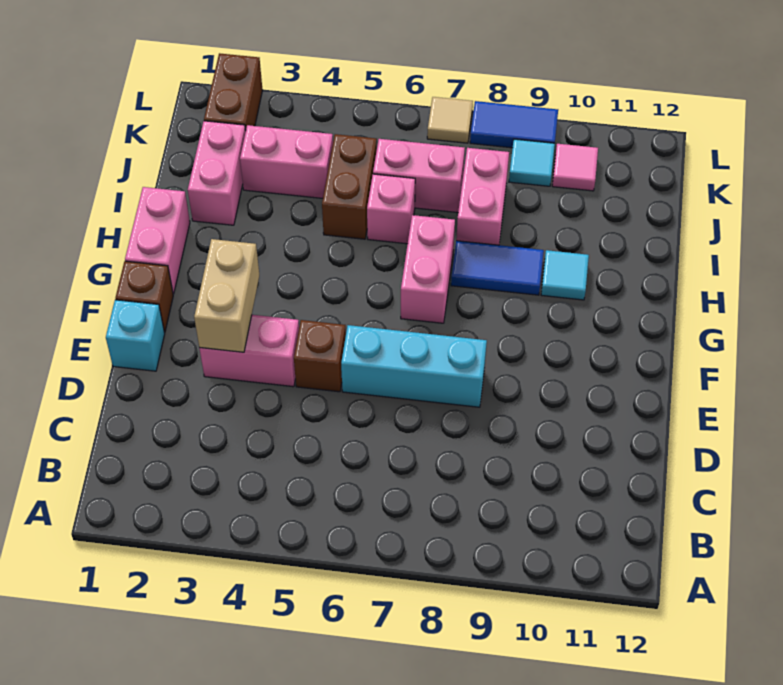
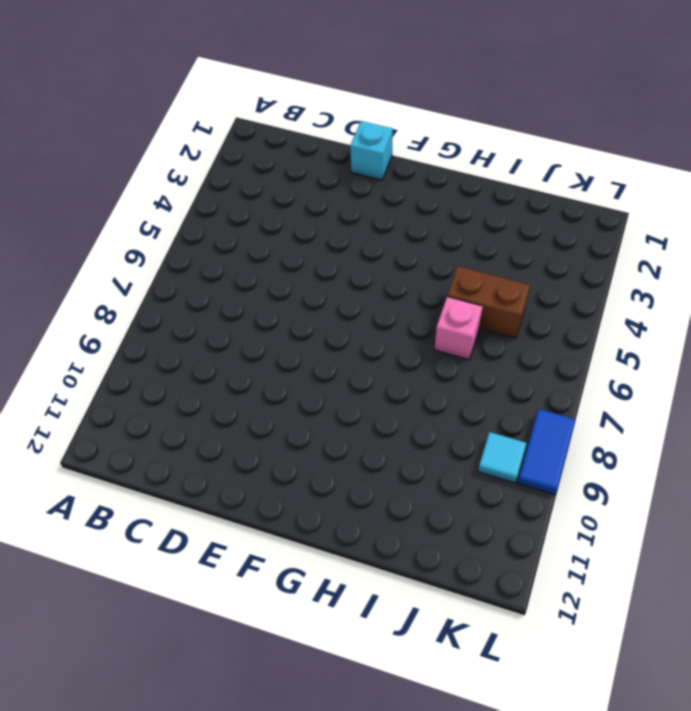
none -> pink 1x2 brick [199,315,299,387]
none -> brown 1x1 brick [294,320,346,392]
none -> cyan 1x3 brick [341,325,487,407]

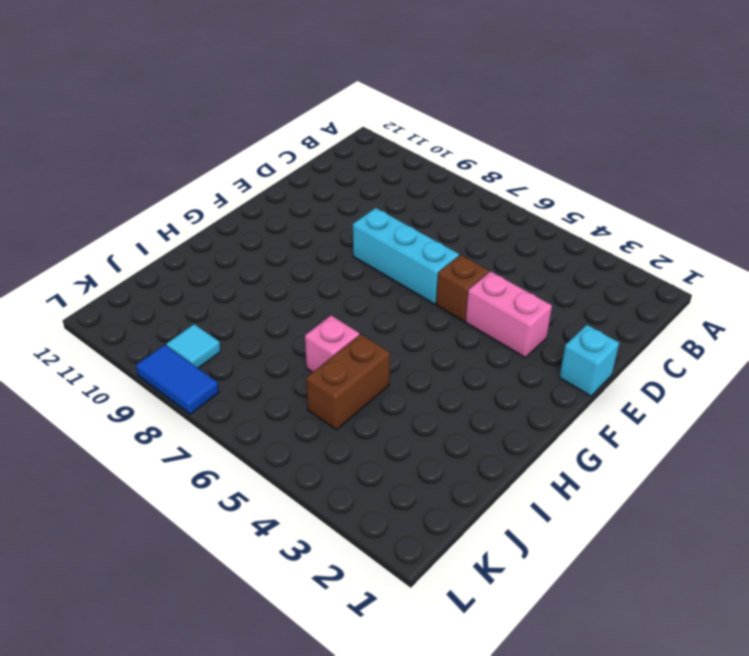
none -> brown 1x1 brick [115,261,173,332]
none -> pink 1x2 brick [125,187,190,294]
none -> pink 1x2 brick [401,215,455,323]

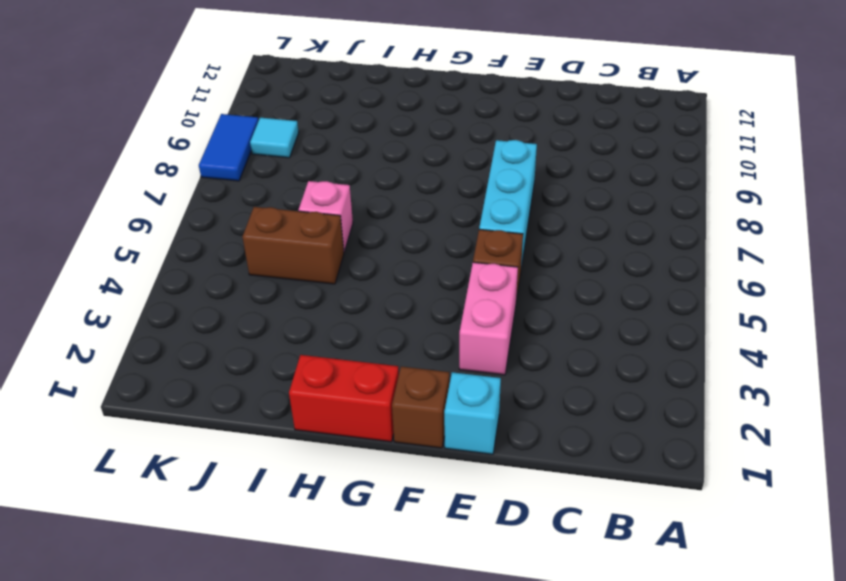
red 1x2 brick [289,355,399,442] -> pink 1x2 brick [125,187,190,294]
none -> pink 1x2 brick [401,215,455,323]
none -> blue 1x2 tile [451,241,544,295]
none -> cyan 1x1 tile [541,250,589,300]

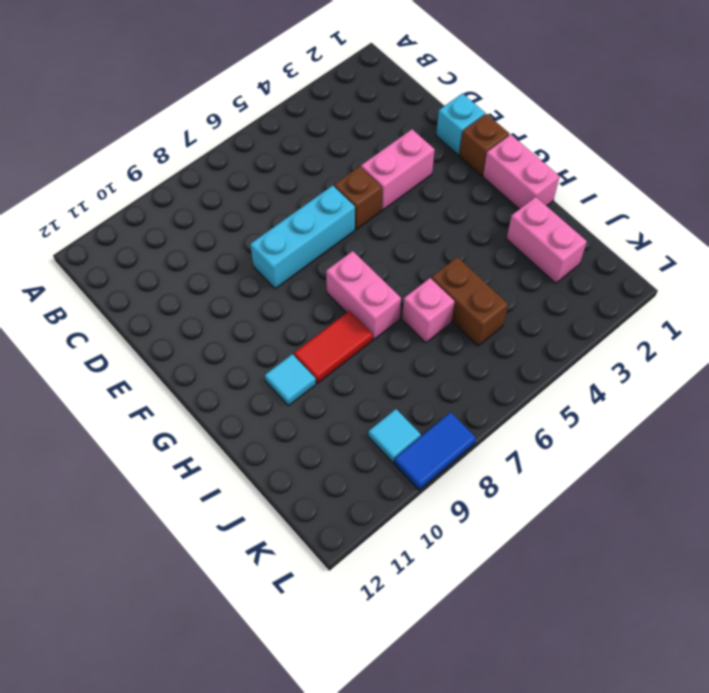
red 1x2 tile [294,311,373,383] -> blue 1x2 tile [451,241,544,295]
none -> pink 1x2 brick [456,148,509,245]
none -> pink 1x2 brick [240,125,333,198]
none -> pink 1x2 brick [373,139,465,213]

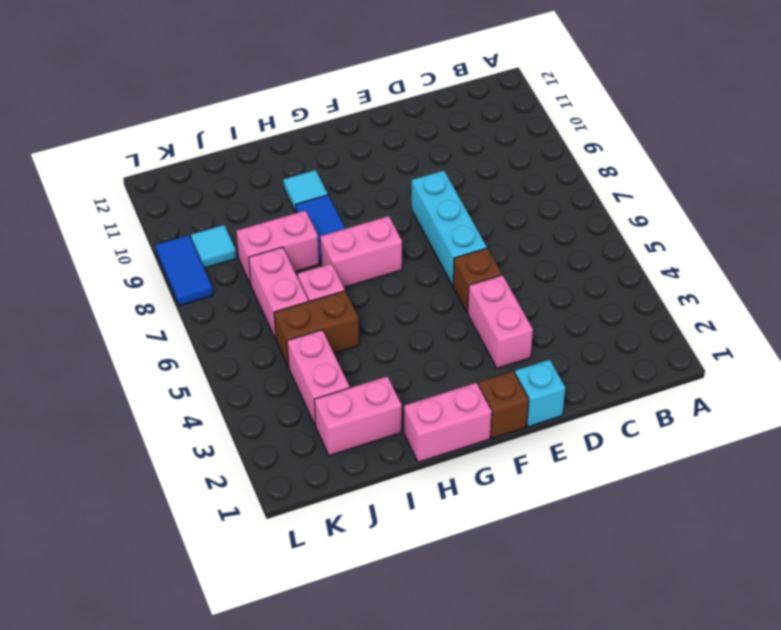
none -> brown 1x2 brick [204,53,263,130]
none -> pink 1x1 tile [552,144,598,191]
none -> tan 1x1 tile [427,97,473,143]

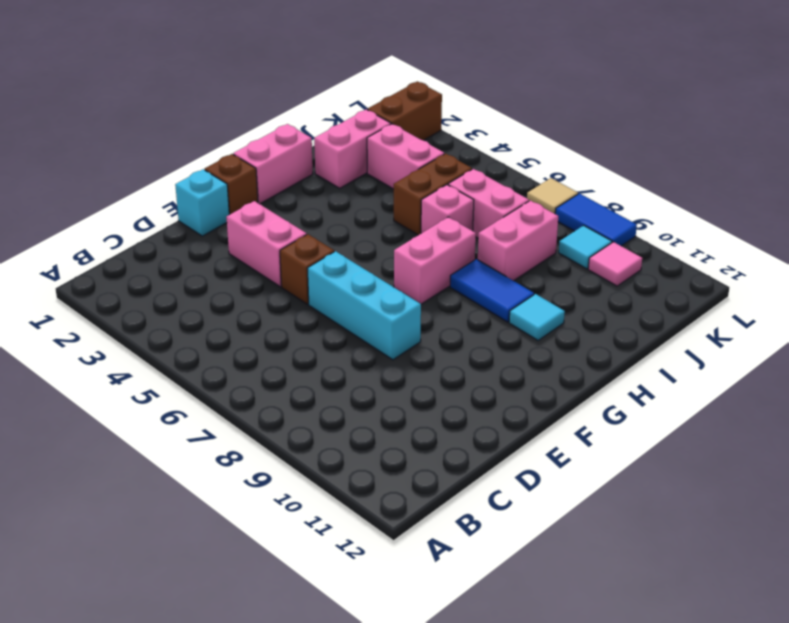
none -> tan 1x2 brick [194,239,259,352]

